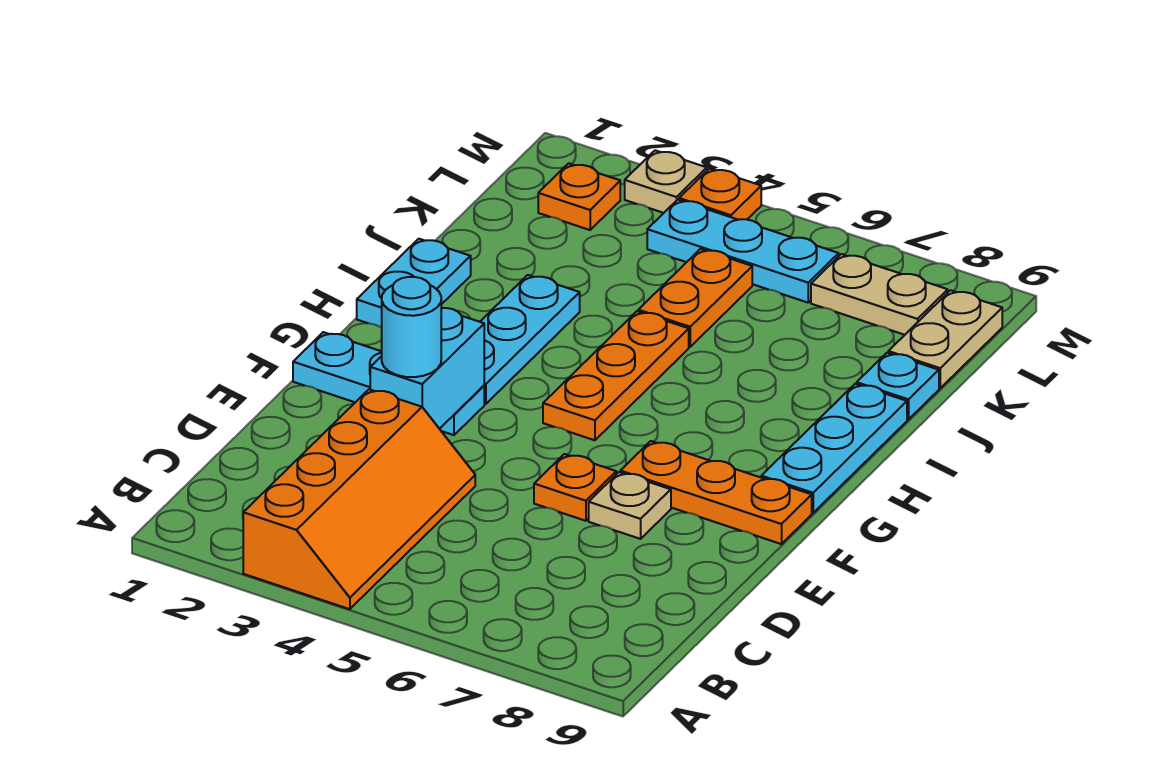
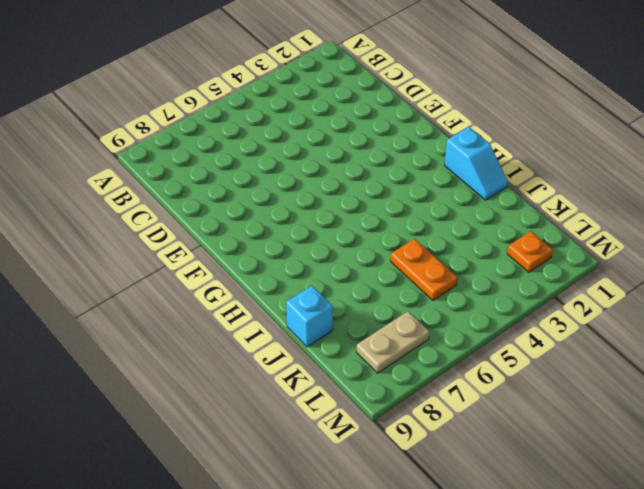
cyan 1x2 slope [445,127,508,200] -> cyan 1x2 plate [357,239,471,328]
cyan 1x1 brick [286,286,333,347] -> cyan 1x1 plate [857,353,939,419]
none -> orange 2x4 slope [243,389,475,609]
none -> orange 1x1 plate [534,454,616,521]
none -> tan 1x1 plate [589,472,671,539]

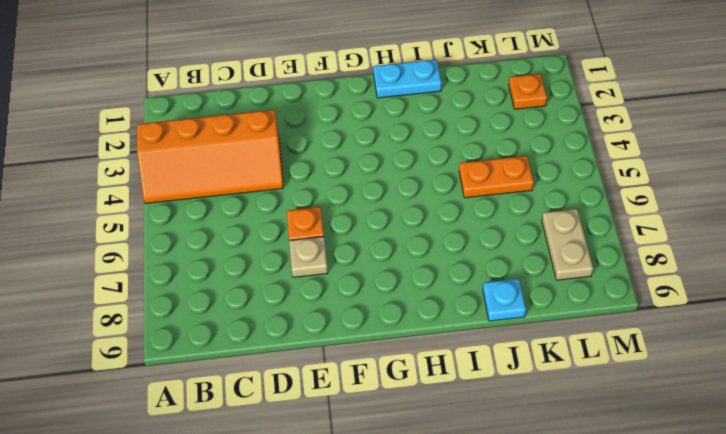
none -> cyan 1x3 plate [293,332,484,435]
none -> orange 1x3 plate [620,441,812,544]
none -> cyan 1x3 plate [480,275,580,404]

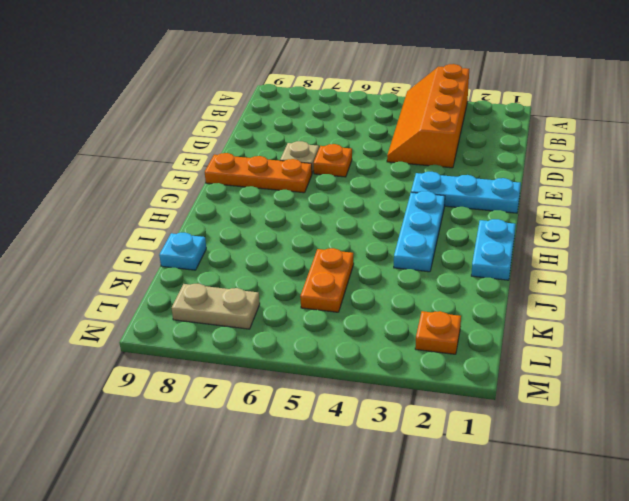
none -> orange 1x3 plate [543,311,689,440]
none -> cyan 1x3 plate [761,384,907,513]
none -> tan 1x2 plate [888,290,1002,388]

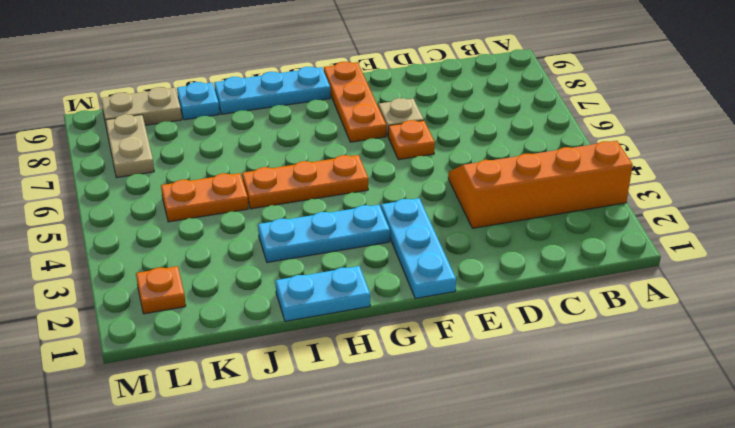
none -> cyan 1x3 plate [647,200,839,303]
none -> tan 1x1 plate [625,150,707,213]
none -> orange 1x1 plate [679,168,761,220]

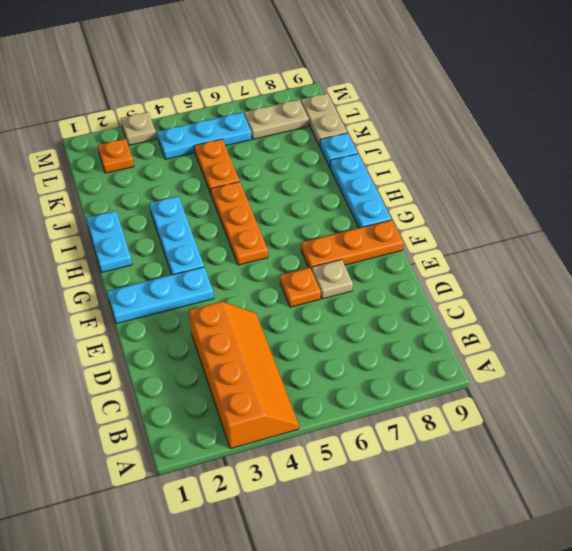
none -> orange 1x1 plate [679,168,761,220]
none -> cyan 1x2 brick [370,308,484,429]
none -> cyan 1x1 round brick [382,277,441,377]

